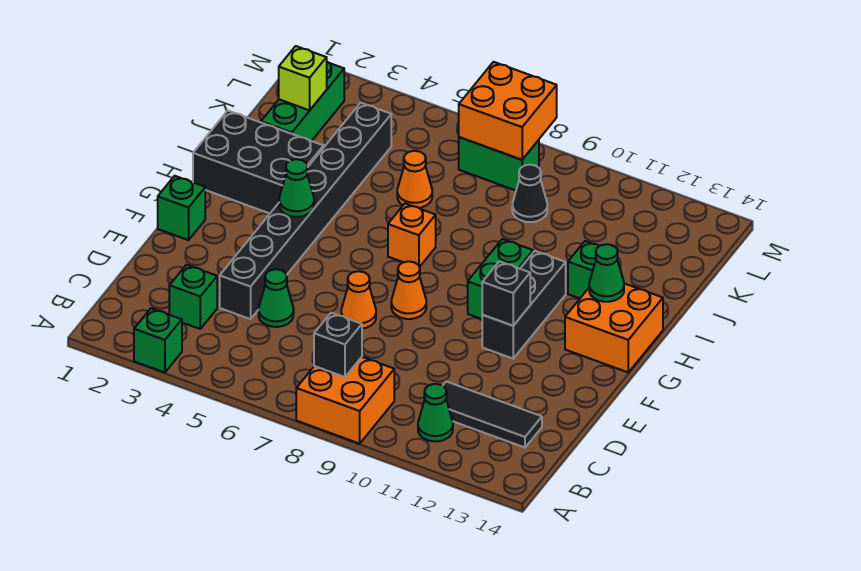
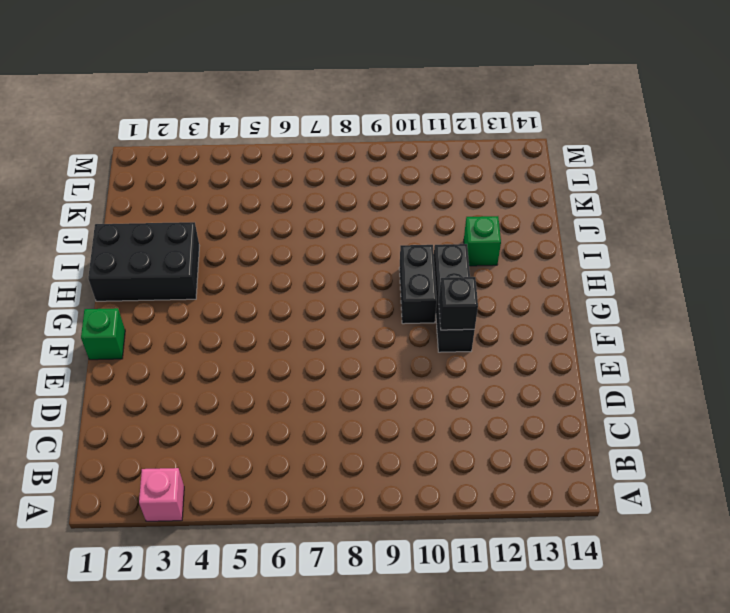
pink 1x1 brick [139,468,184,521] -> green 1x1 brick [134,308,182,372]
black 1x2 brick [399,245,437,324] -> green 1x2 brick [468,239,533,319]
none -> orange 2x2 brick [296,357,394,444]
none -> green 1x1 cone [418,384,453,441]
none -> green 1x1 brick [169,265,217,329]

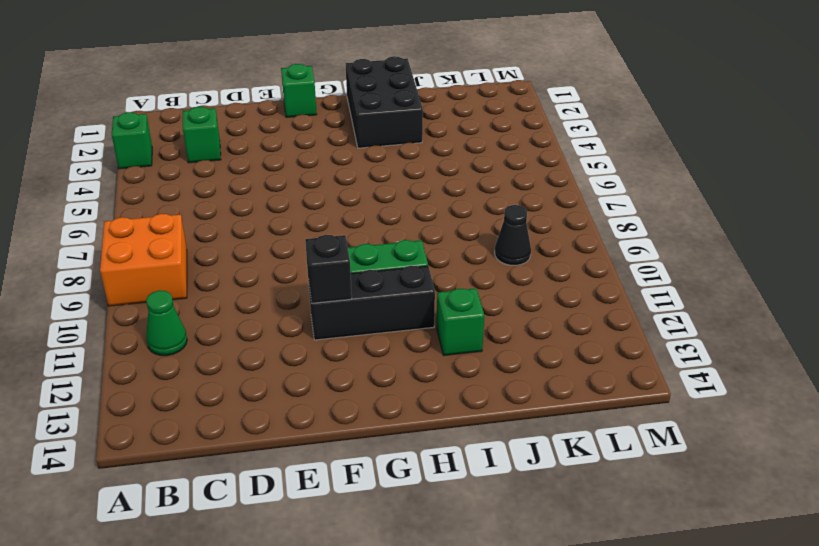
none -> black 1x3 tile [443,382,542,448]
none -> black 1x8 brick [220,103,391,319]
none -> green 1x1 cone [259,269,294,327]

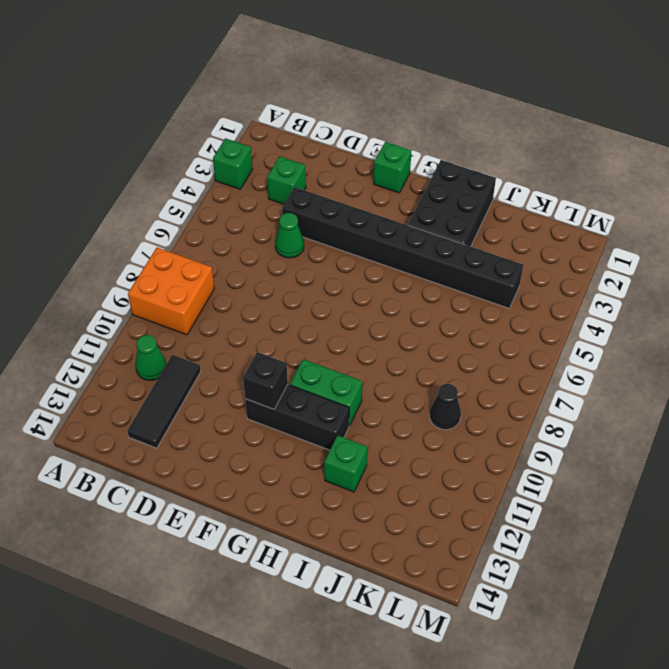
none -> orange 1x1 cone [341,271,376,329]
none -> orange 1x1 cone [391,261,426,319]
none -> orange 2x2 brick [565,284,663,372]

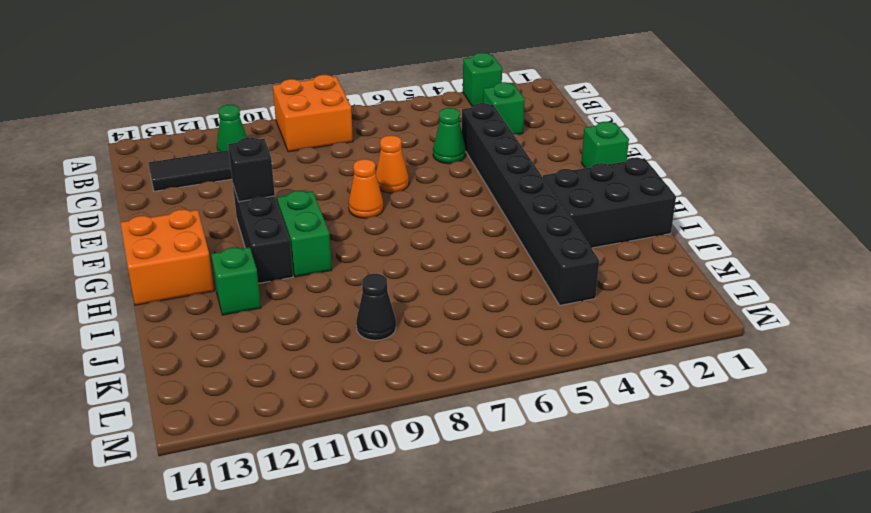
none -> orange 1x1 brick [388,204,436,267]
none -> green 1x3 brick [261,62,344,141]
none -> orange 1x1 cone [397,151,432,208]

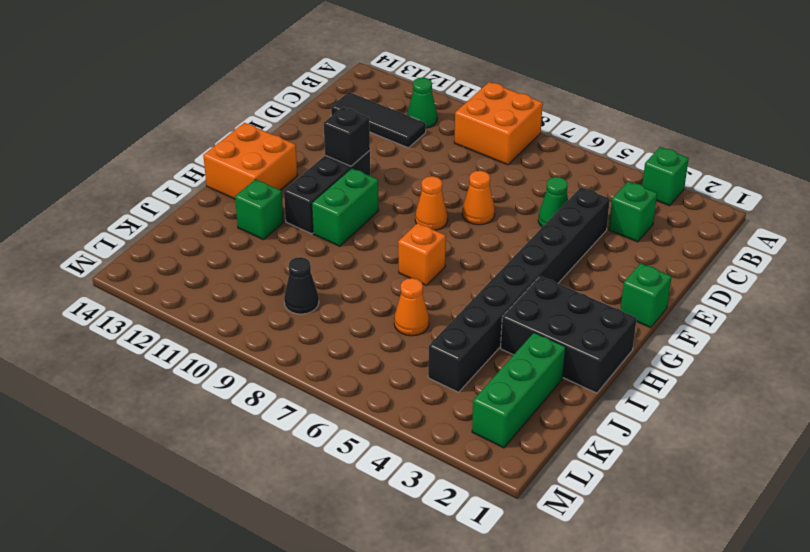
none -> green 1x2 brick [459,137,539,190]
none -> black 1x1 brick [314,313,362,377]
none -> green 1x1 cone [279,159,314,217]

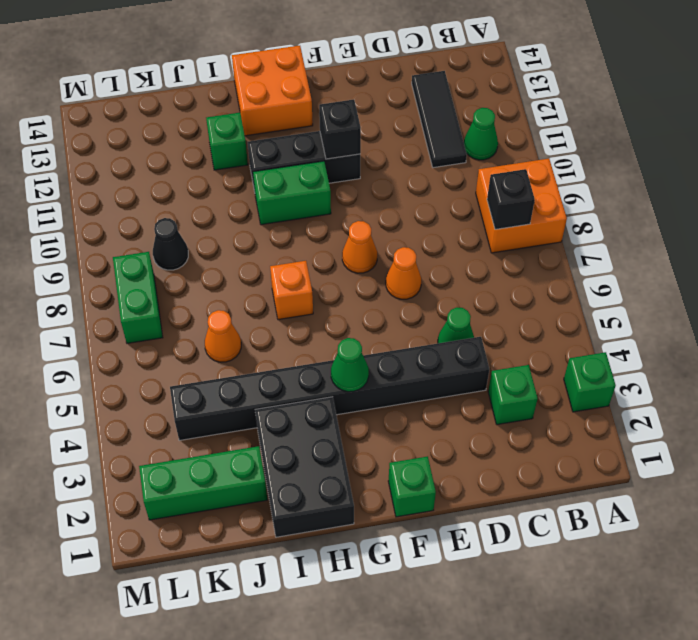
none -> green 1x1 cone [589,244,624,302]
none -> lime 1x1 brick [279,46,327,110]
none -> orange 2x2 brick [459,62,557,160]

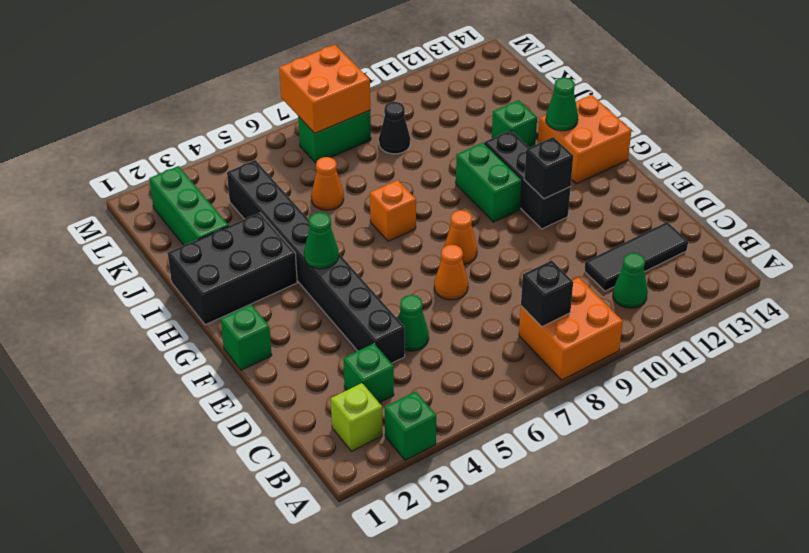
lime 1x1 brick [331,383,382,451] -> lime 1x1 brick moved to [279,46,327,110]

